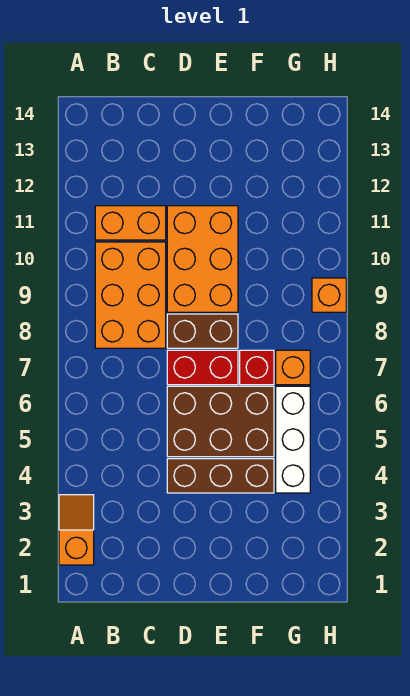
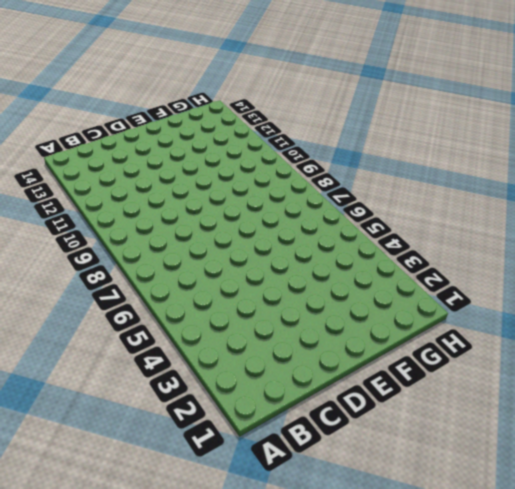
none -> orange 1x2 slope [59,495,94,565]
none -> orange 2x3 brick [95,242,166,348]
none -> orange 1x2 brick [95,206,166,240]

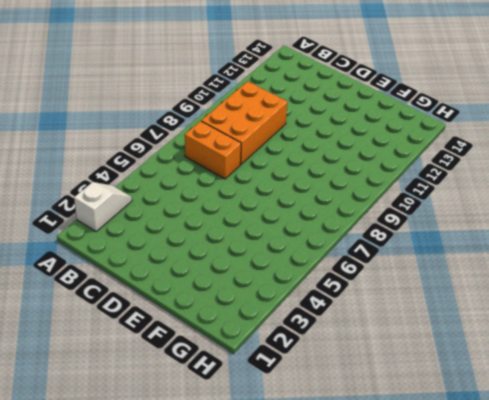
white 1x2 slope [74,182,132,231] -> orange 1x2 slope [59,495,94,565]
orange 1x2 brick [185,121,241,179] -> orange 1x2 brick moved to [95,206,166,240]
none -> brown 1x3 brick [167,459,274,493]
none -> brown 2x3 brick [167,386,274,457]
none -> red 1x2 brick [167,350,238,385]

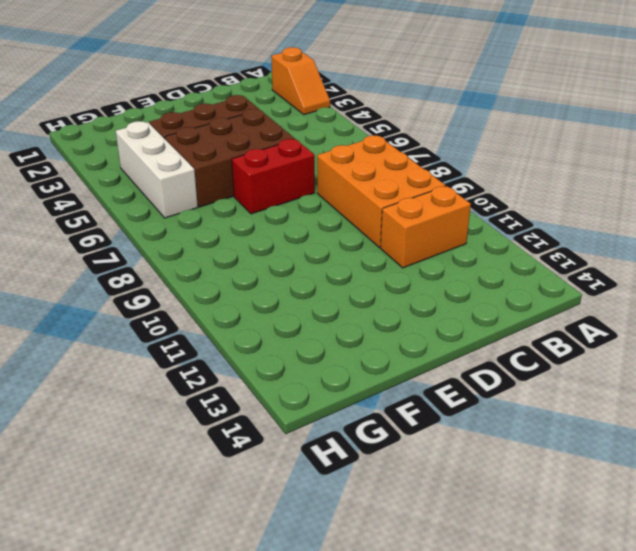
none -> brown 1x2 brick [167,314,238,348]
none -> orange 2x3 brick [167,206,238,312]
none -> red 1x1 brick [240,350,274,385]

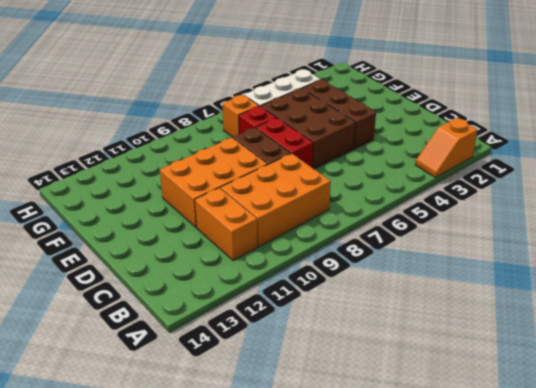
none -> orange 1x1 brick [312,278,346,312]

